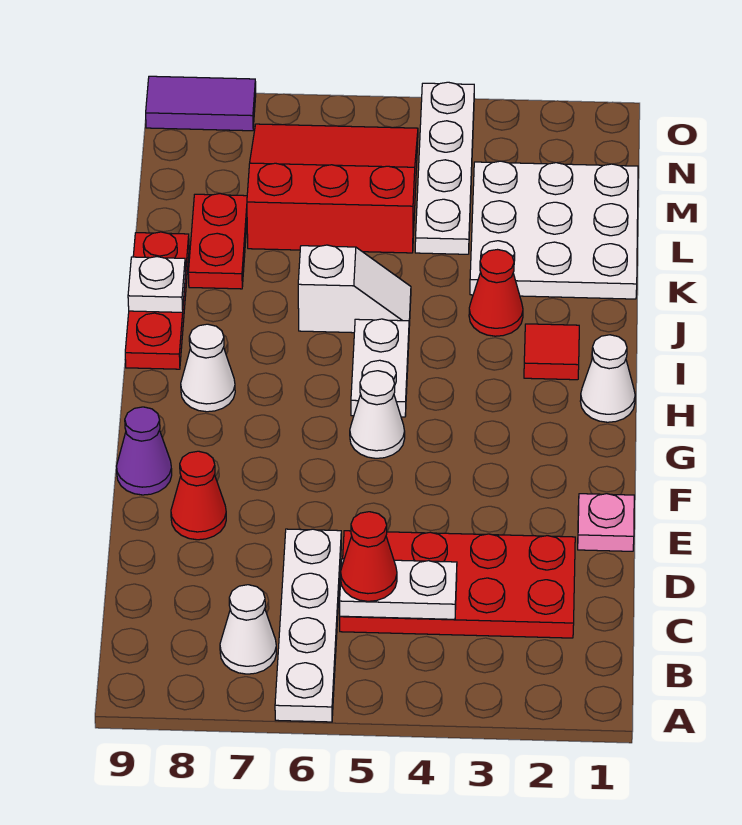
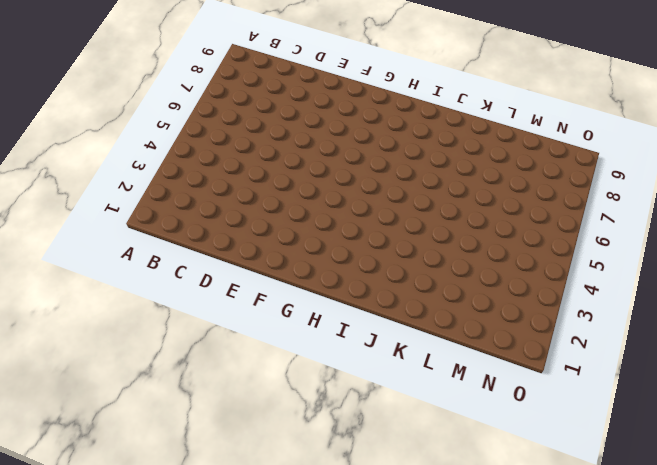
none -> white 1x4 plate [275,529,341,722]
none -> white 1x1 cone [220,585,277,674]
none -> red 2x4 plate [340,531,575,638]

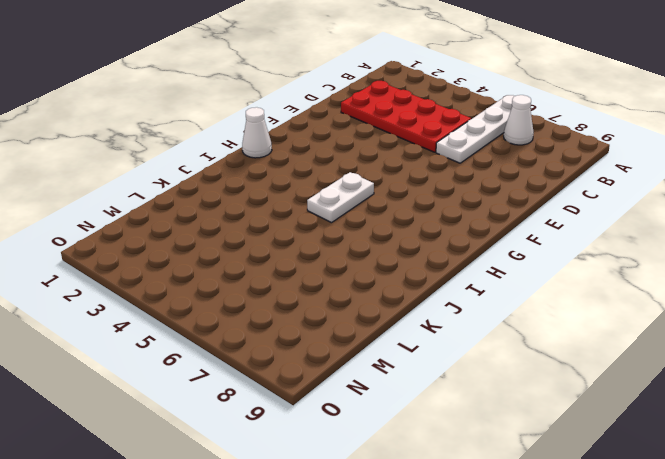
none -> pink 1x1 plate [578,494,634,551]
none -> red 1x1 cone [171,451,226,540]
none -> purple 1x1 cone [117,407,172,495]

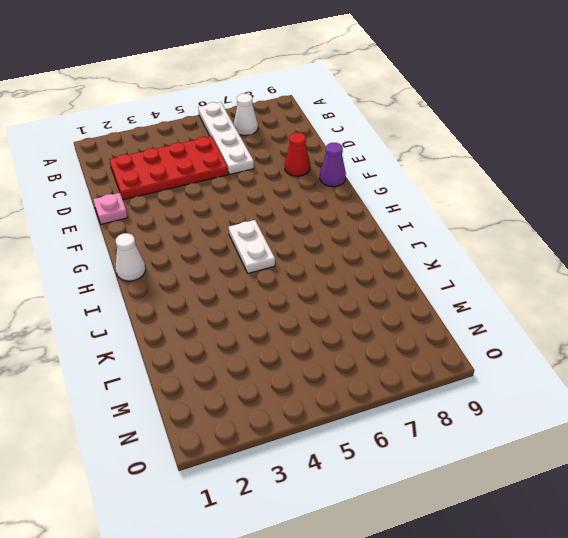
none -> white 1x1 cone [350,371,405,458]
none -> white 1x1 cone [181,324,235,412]
none -> red 1x1 tile [524,324,579,380]

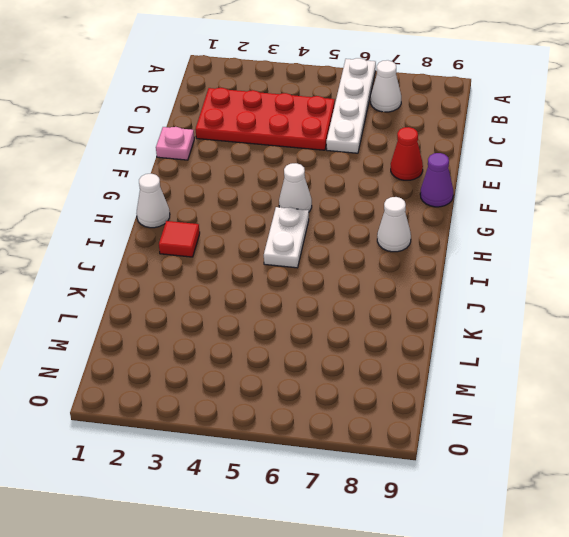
none -> red 1x3 plate [125,232,189,369]
none -> red 1x1 cone [469,250,523,336]
none -> white 1x2 slope [298,245,411,333]

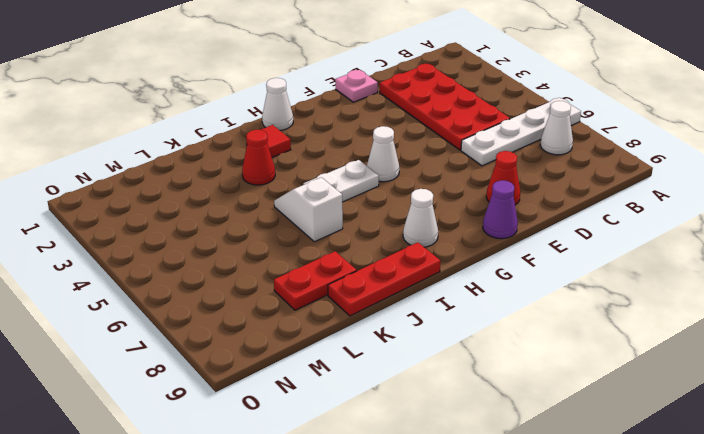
none -> white 3x3 plate [470,161,638,299]
none -> white 1x4 plate [415,82,474,254]
none -> red 3x3 slope [247,124,418,253]

